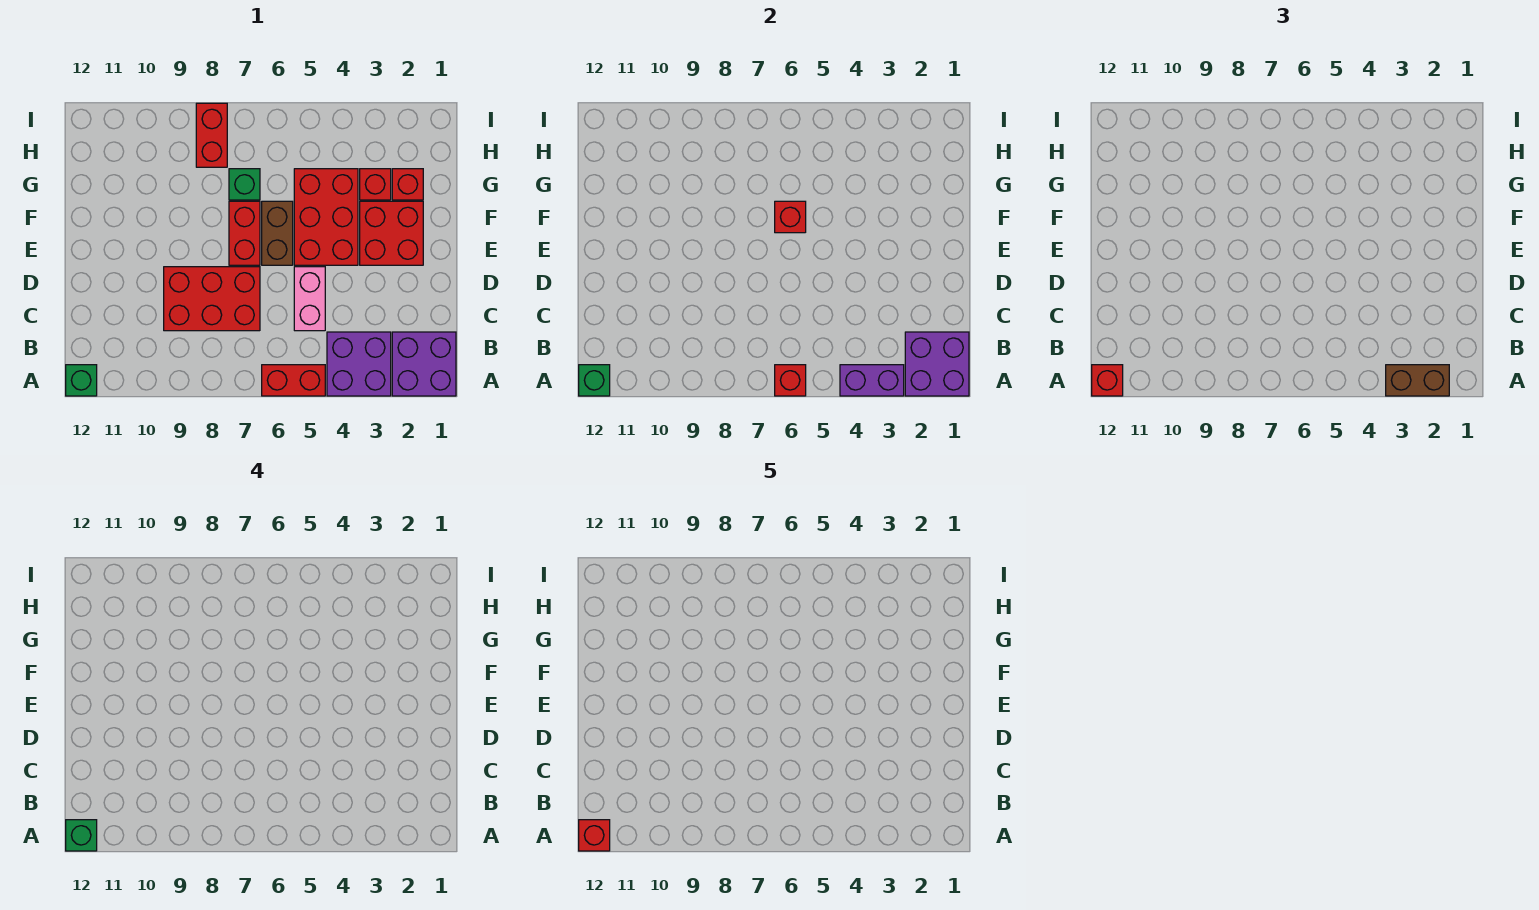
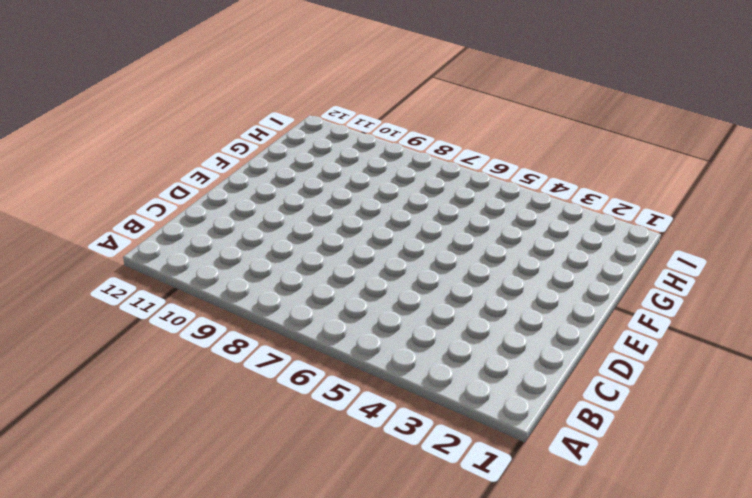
none -> purple 2x2 brick [392,332,456,396]
none -> purple 2x2 brick [327,332,391,396]
none -> red 1x2 brick [262,365,325,396]

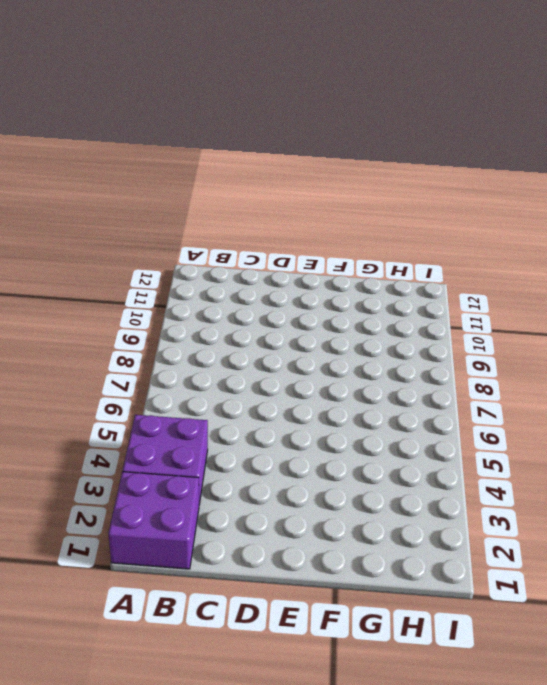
none -> red 1x2 brick [262,365,325,396]
none -> green 1x1 brick [66,365,97,396]
none -> pink 1x2 brick [294,267,325,331]

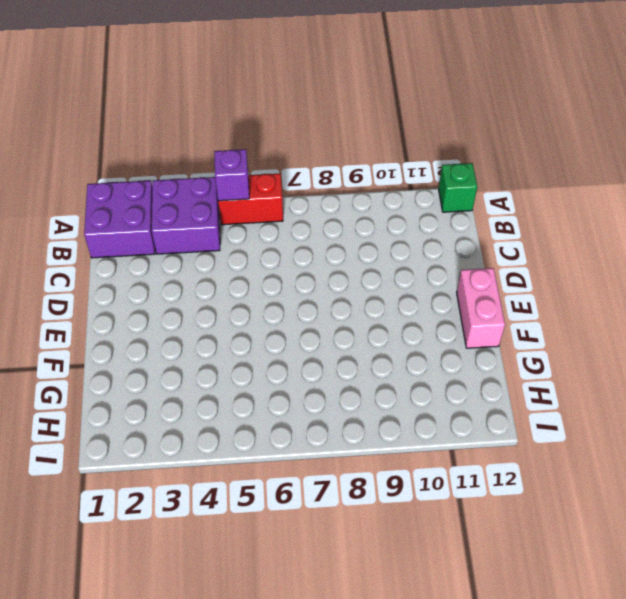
purple 1x1 brick [214,149,249,201] -> none
pink 1x2 brick [457,268,505,348] -> pink 1x2 brick moved to [294,267,325,331]
none -> red 2x3 brick [164,267,260,331]
none -> red 2x2 brick [360,201,423,265]
none -> red 2x3 brick [294,169,358,265]

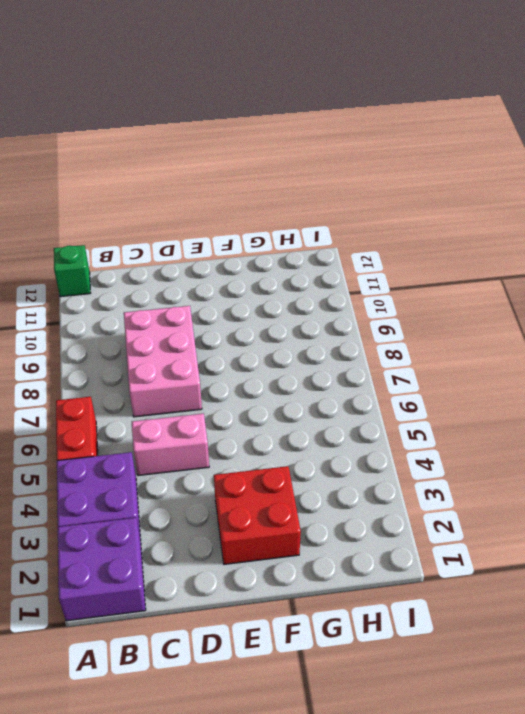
pink 2x3 brick [124,306,202,417] -> red 2x3 brick [164,267,260,331]
none -> red 2x3 brick [294,169,358,265]
none -> brown 1x2 brick [262,201,293,265]
none -> red 1x2 brick [229,201,260,265]

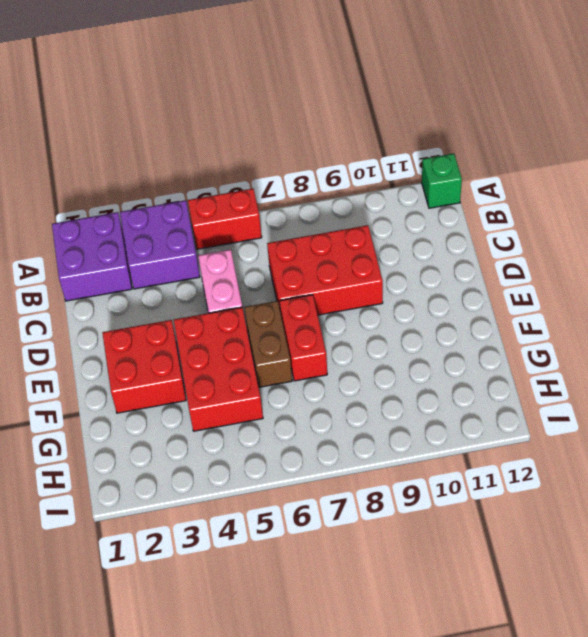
none -> red 1x1 brick [392,169,423,200]
none -> red 1x1 brick [360,169,391,200]
none -> green 1x1 brick [229,169,260,200]

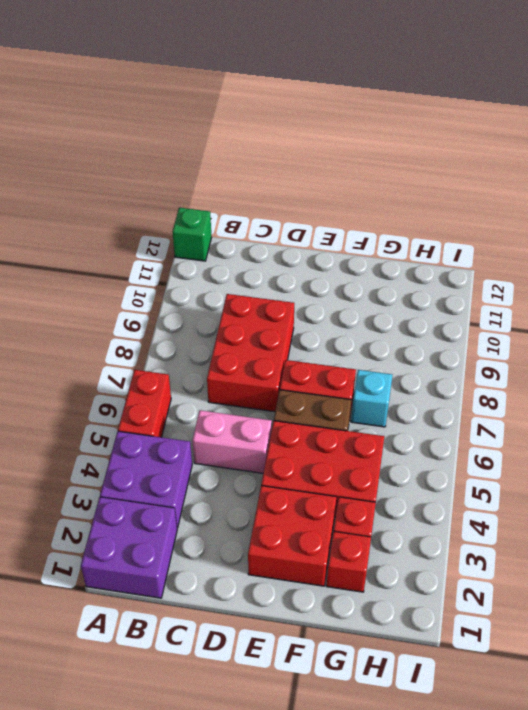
cyan 1x1 brick [351,370,392,427] -> green 1x1 brick [229,169,260,200]
none -> red 1x2 brick [196,103,227,167]
none -> purple 2x2 brick [905,332,969,396]
none -> purple 1x2 brick [840,365,904,396]

